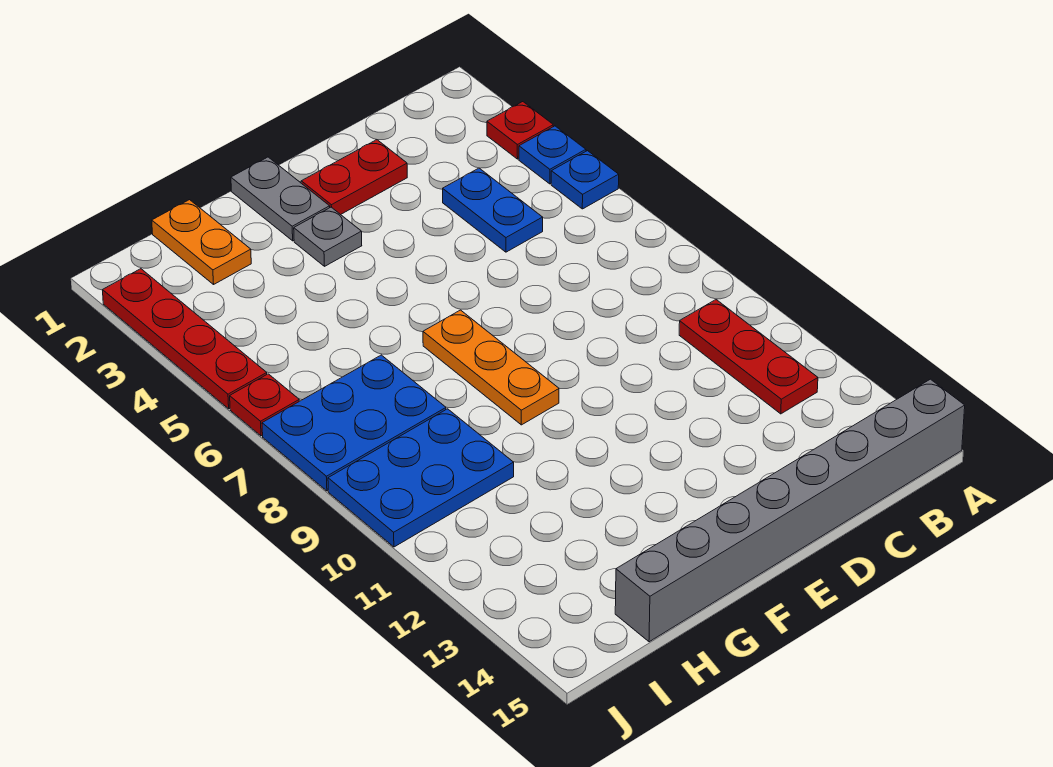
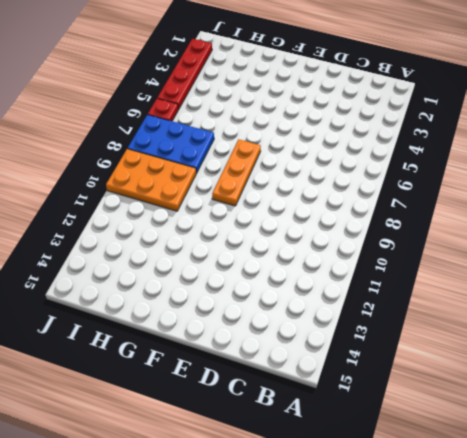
orange 2x3 plate [106,149,196,211] -> blue 2x3 plate [328,409,514,547]
none -> red 1x1 plate [487,102,553,159]
none -> blue 1x1 plate [519,126,586,184]
none -> blue 1x1 plate [551,151,619,209]

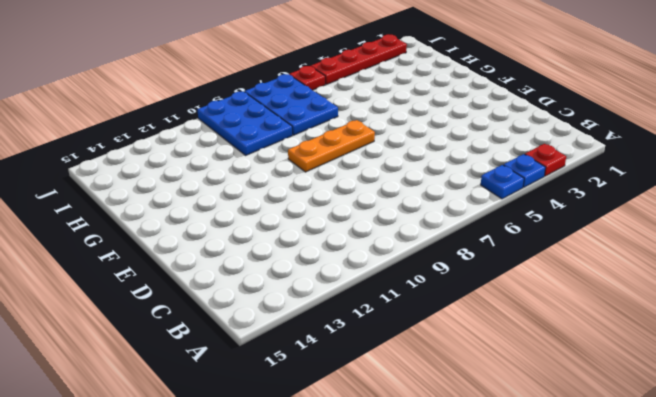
none -> grey 1x8 brick [615,379,965,642]
none -> red 1x3 plate [679,300,818,414]
none -> blue 1x2 plate [443,168,543,252]

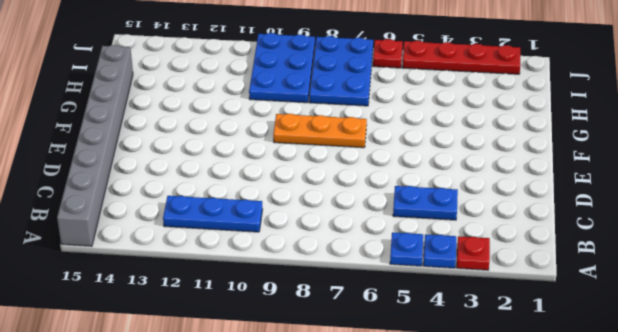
blue 1x3 plate [163,196,263,232] -> red 1x3 plate [679,300,818,414]
none -> red 1x2 plate [301,140,407,215]
none -> grey 1x2 plate [231,157,330,241]
none -> grey 1x1 plate [294,207,362,266]

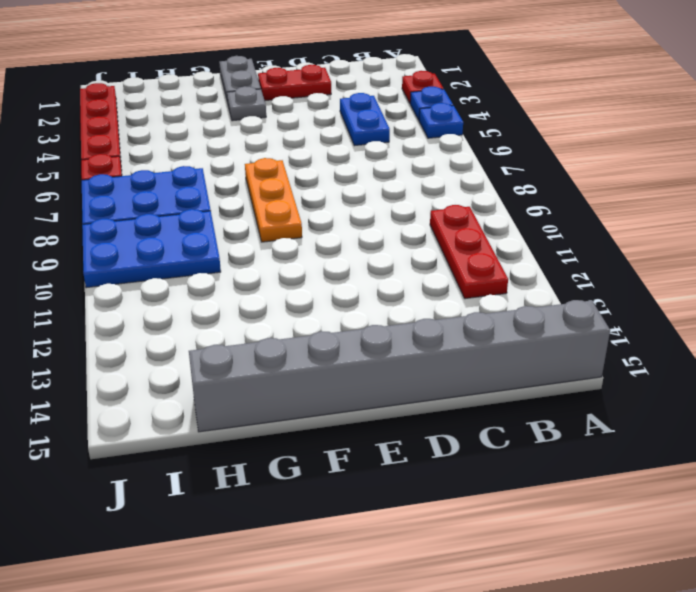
none -> orange 1x2 plate [152,200,251,284]

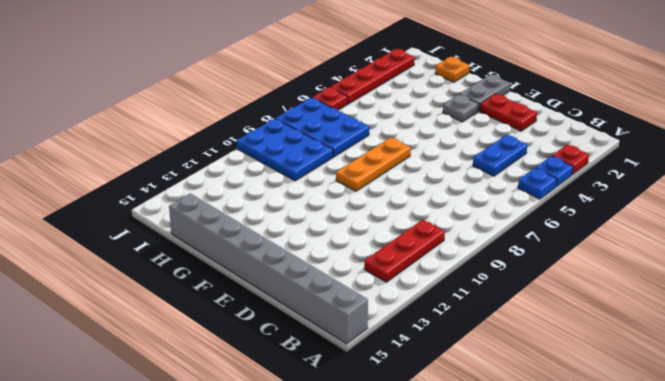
orange 1x1 plate [435,57,469,82] -> orange 1x2 plate [152,200,251,284]

